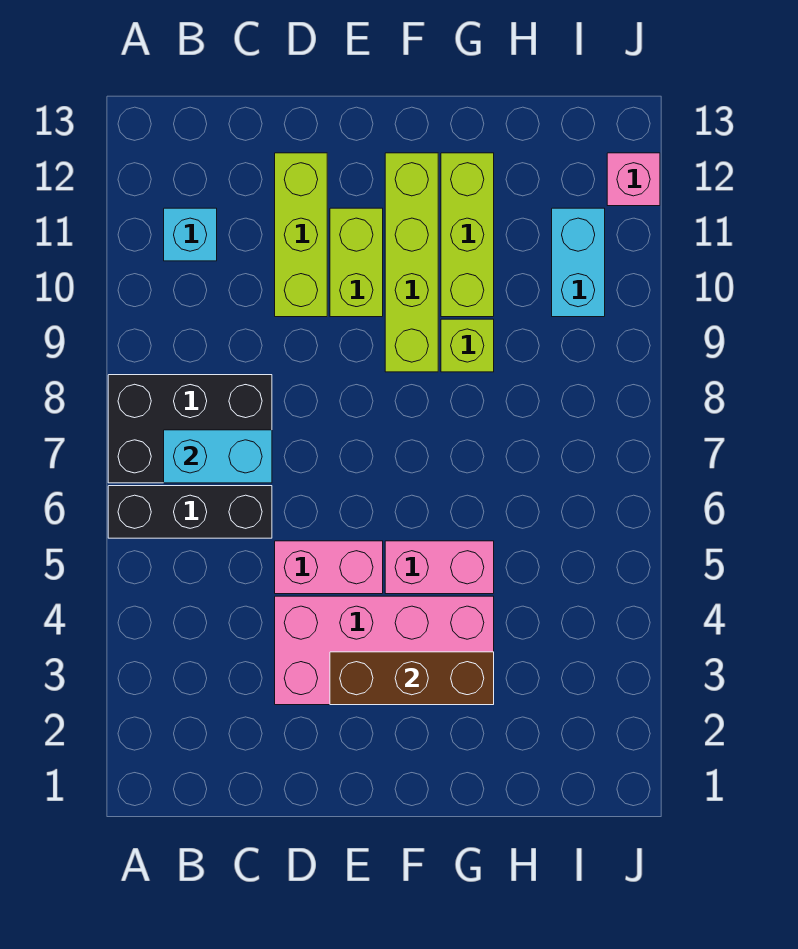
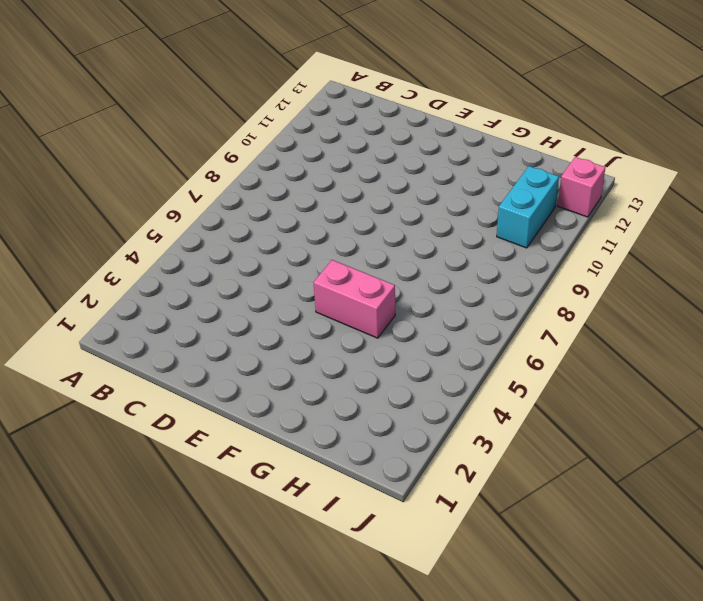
none -> black 1x3 brick [108,486,272,538]
none -> black 2x3 brick [108,375,272,483]
none -> cyan 1x1 brick [164,208,217,261]

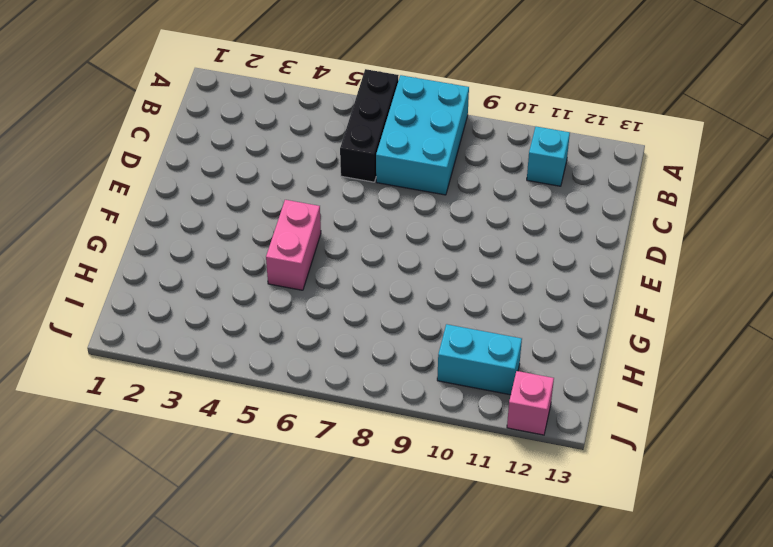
cyan 2x3 brick [376,75,469,195] -> black 2x3 brick [108,375,272,483]
none -> pink 2x4 brick [275,596,494,705]
none -> pink 1x2 brick [275,541,383,594]
none -> lime 1x3 brick [275,153,327,317]

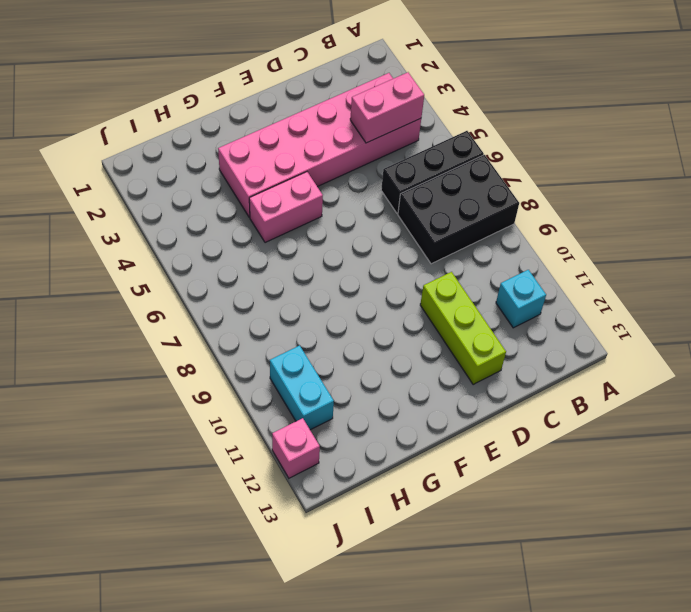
pink 2x6 brick [218,73,421,218] -> pink 2x4 brick [275,596,494,705]
pink 1x2 brick [350,72,424,143] -> pink 1x2 brick moved to [275,541,383,594]
none -> lime 1x2 brick [330,208,383,317]
none -> lime 1x4 brick [385,153,438,372]
none -> lime 1x1 brick [441,319,494,372]

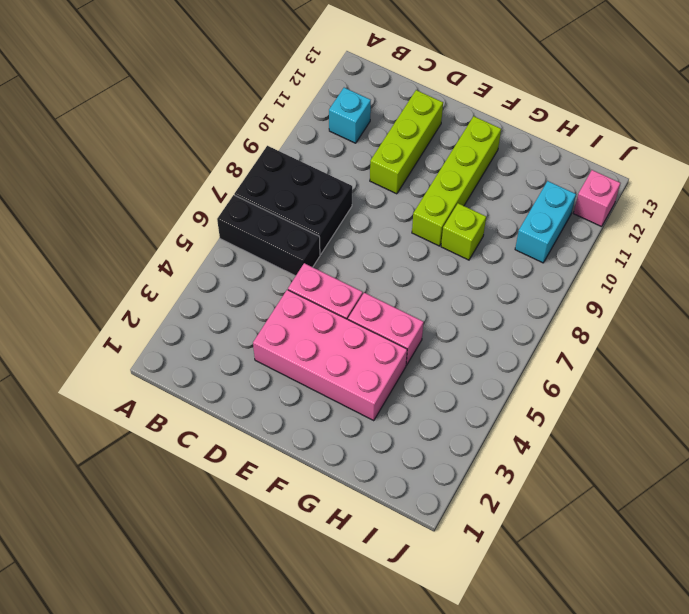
none -> lime 1x2 brick [330,208,383,317]
none -> lime 1x3 brick [441,153,494,317]
none -> cyan 1x2 brick [164,430,272,483]

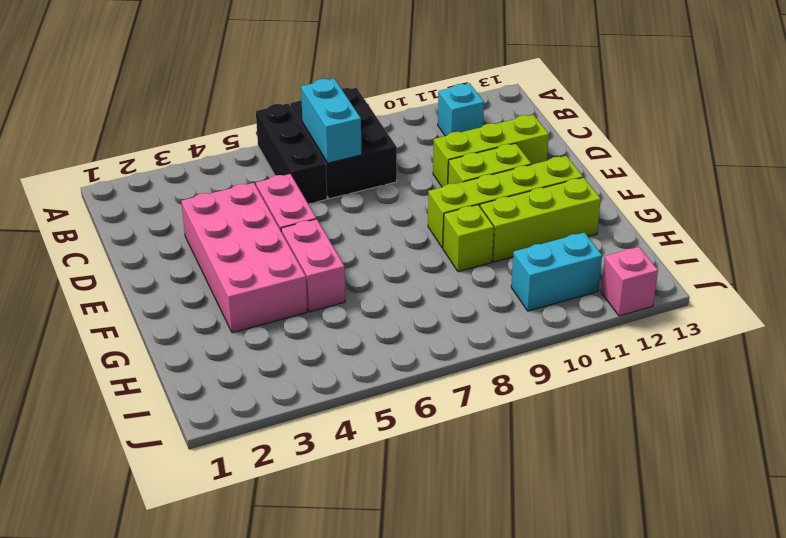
none -> brown 1x3 brick [330,652,494,705]

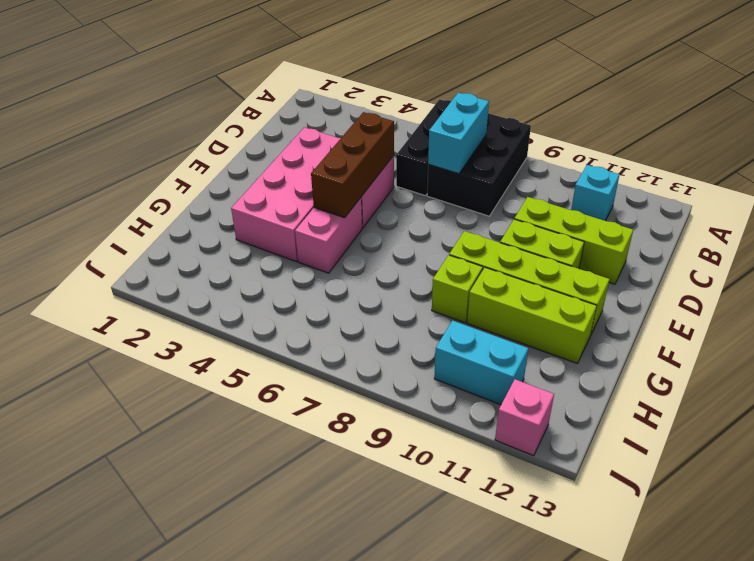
brown 1x3 brick [311,112,394,218] -> brown 1x3 brick moved to [330,652,494,705]

